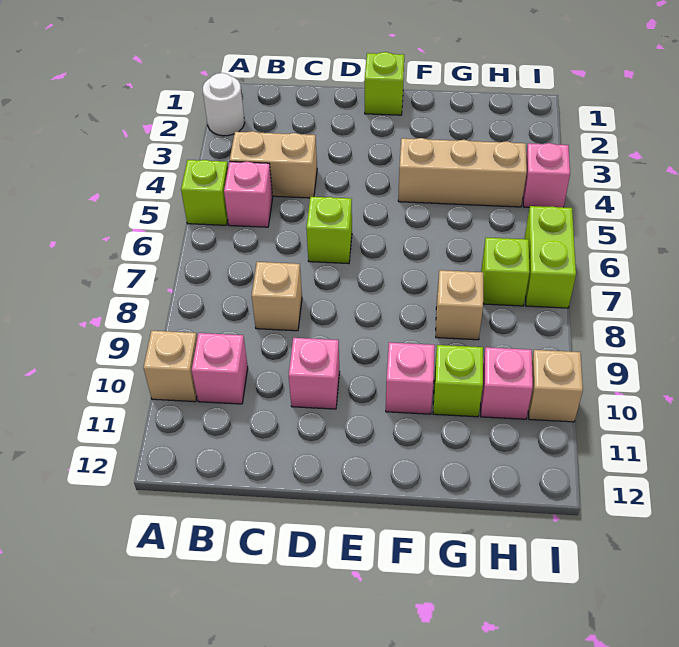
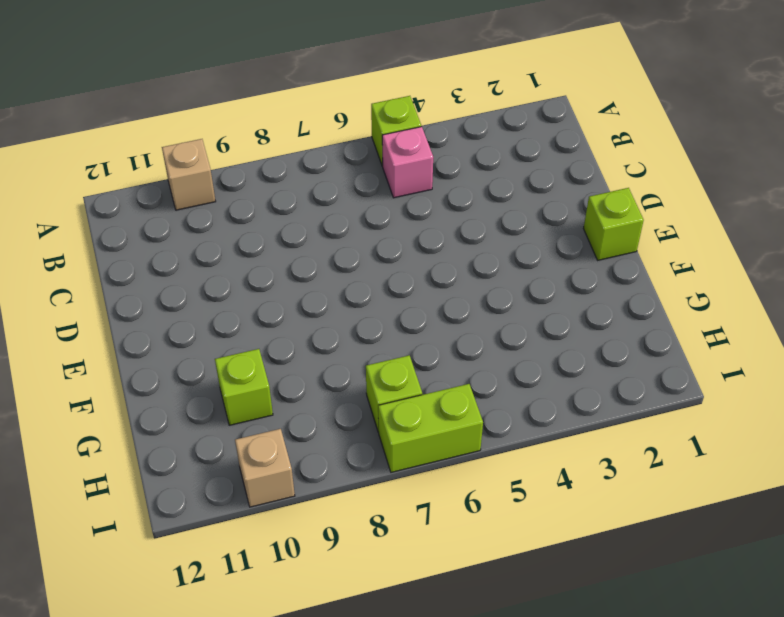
none -> white 1x1 round brick [203,73,245,136]
none -> tan 1x2 brick [230,131,317,198]
none -> pink 1x1 brick [192,333,248,404]

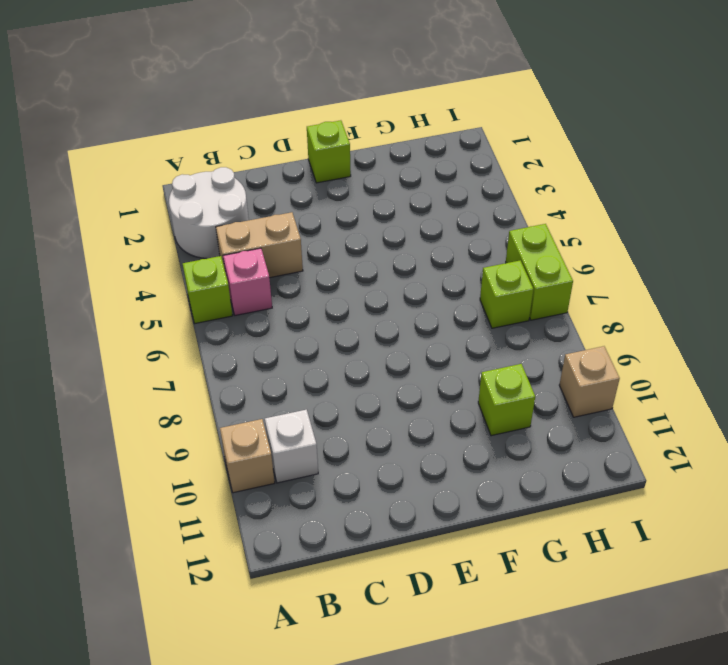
white 2x2 round brick [169,167,249,259] -> white 1x1 round brick [203,73,245,136]
white 1x1 brick [265,410,318,483] -> pink 1x1 brick [192,333,248,404]
none -> tan 1x1 brick [252,262,302,331]
none -> lime 1x1 brick [306,197,352,264]
none -> pink 1x1 brick [289,338,340,409]

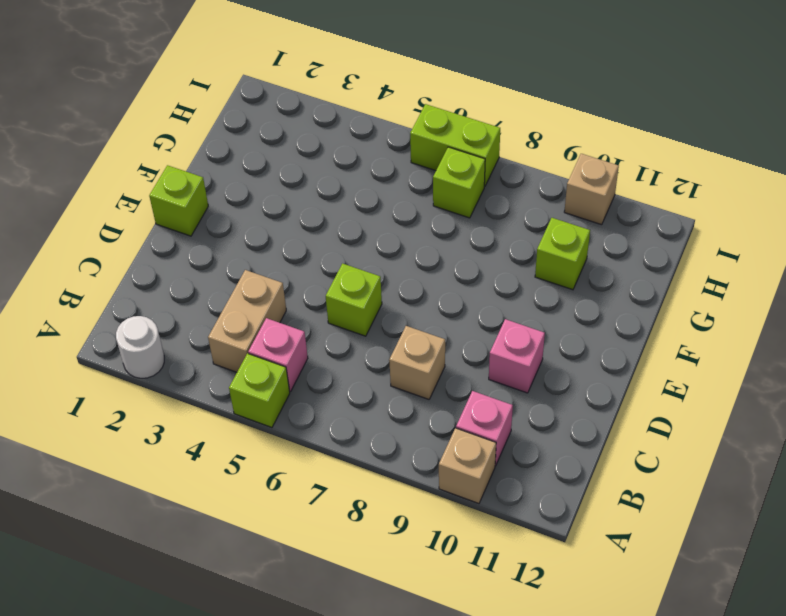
none -> tan 1x3 brick [398,138,527,207]
none -> pink 1x1 brick [386,342,435,414]
none -> tan 1x1 brick [436,270,483,340]

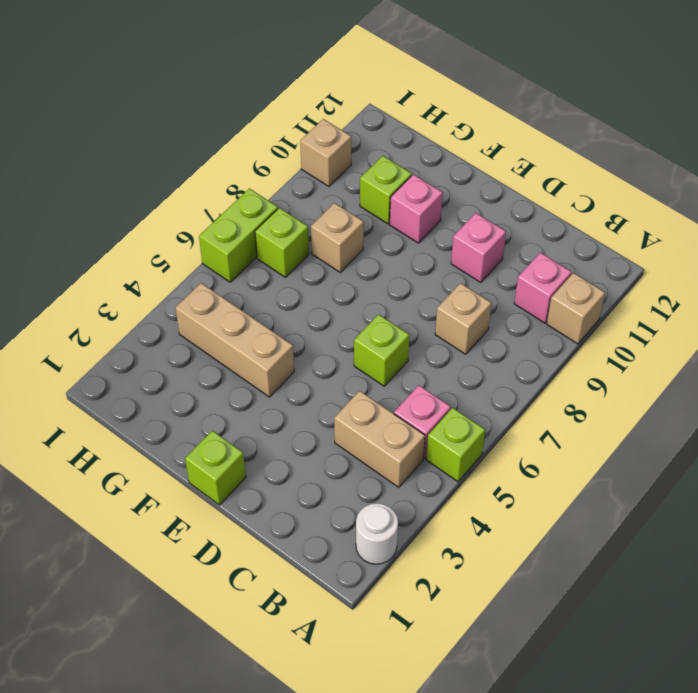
none -> pink 1x1 brick [481,347,533,419]
none -> pink 1x1 brick [523,143,570,207]

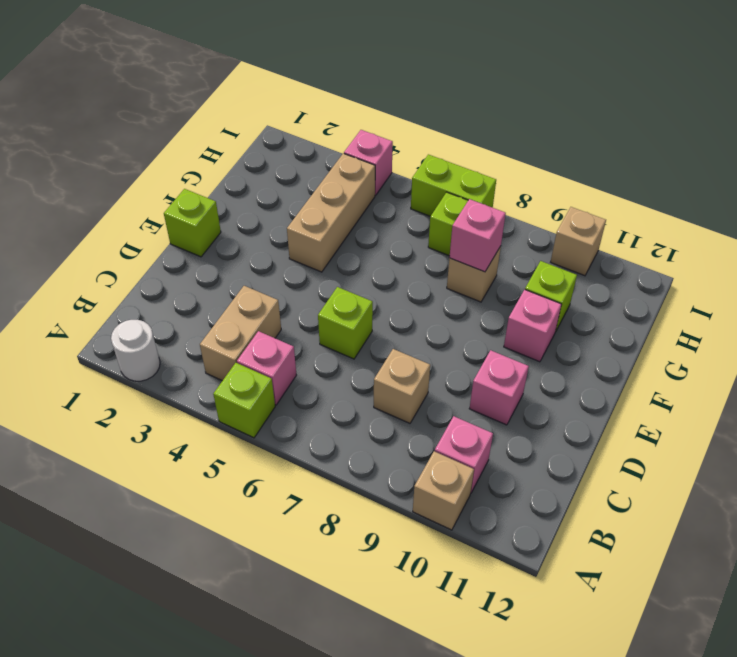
pink 1x1 brick [449,199,506,272] -> pink 1x1 brick moved to [481,347,533,419]

